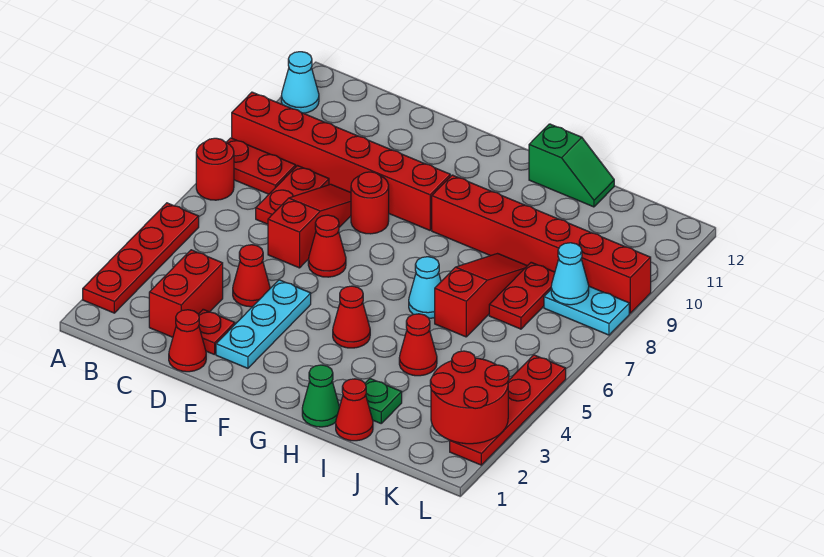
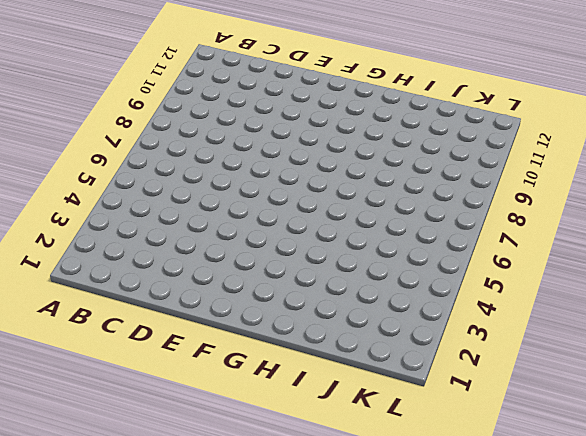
none -> red 1x4 plate [83,203,199,313]
none -> red 1x1 round brick [196,138,234,200]
none -> red 1x2 plate [226,138,296,194]

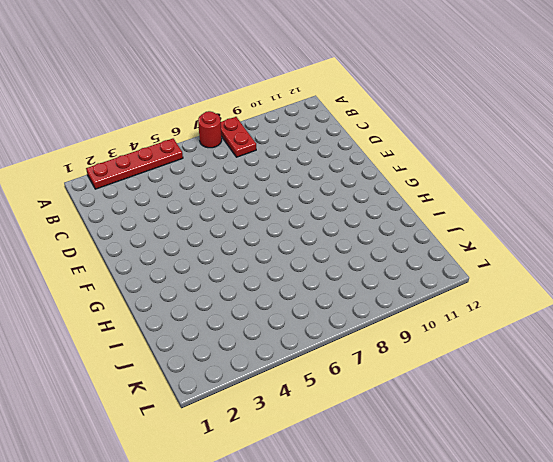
none -> red 1x6 brick [232,92,450,230]
none -> cyan 1x1 cone [281,52,319,113]
none -> red 1x2 brick [149,250,223,337]

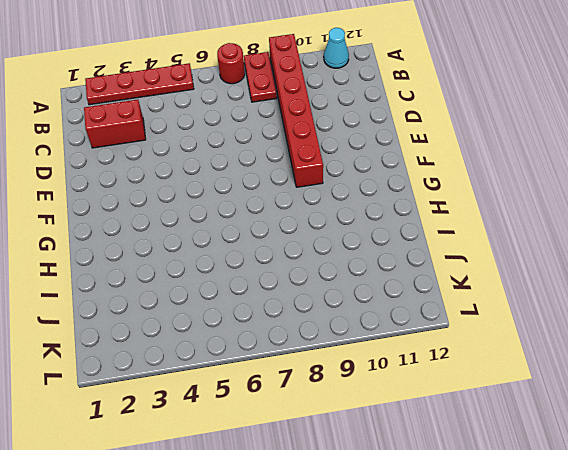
none -> red 1x2 plate [256,166,329,224]
none -> red 1x1 cone [169,310,206,372]
none -> red 1x1 plate [198,309,235,355]

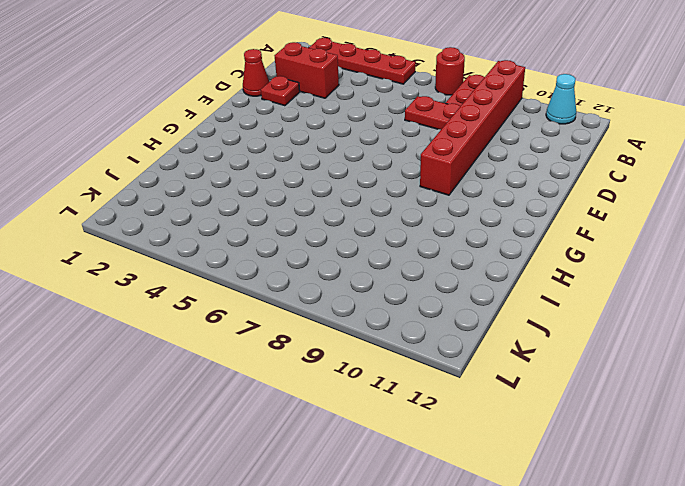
none -> red 1x1 cone [233,245,270,307]
none -> red 1x3 slope [268,184,351,268]
none -> cyan 1x3 plate [216,280,311,368]

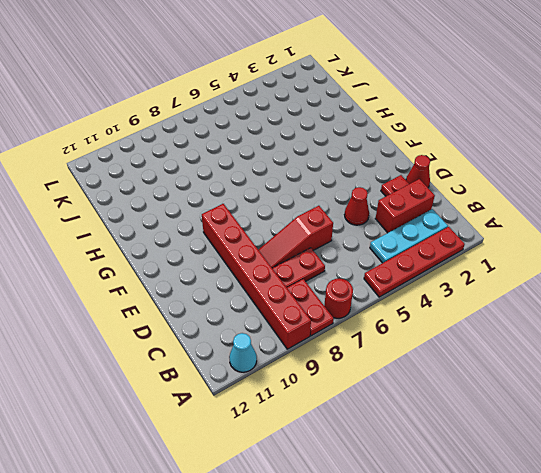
cyan 1x3 plate [370,209,448,263] -> cyan 1x3 plate moved to [216,280,311,368]
none -> red 1x1 cone [308,215,346,277]
none -> red 1x1 round brick [351,172,389,234]
none -> red 1x1 cone [333,286,370,348]

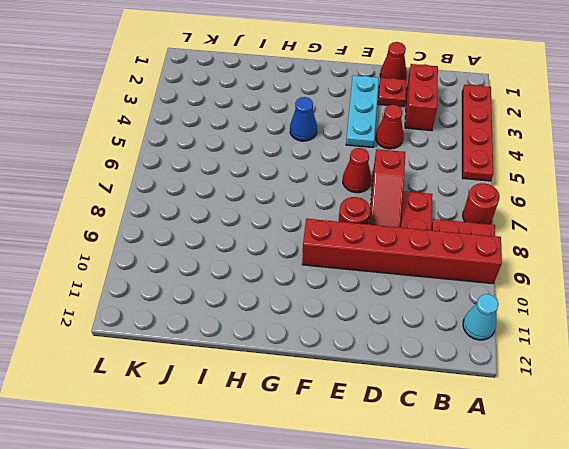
blue 1x1 cone [290,97,317,141] -> red 1x1 cone [333,286,370,348]
none -> red 1x6 brick [432,175,651,313]
none -> green 1x1 cone [302,365,339,427]
none -> cyan 1x1 cone [409,257,441,319]

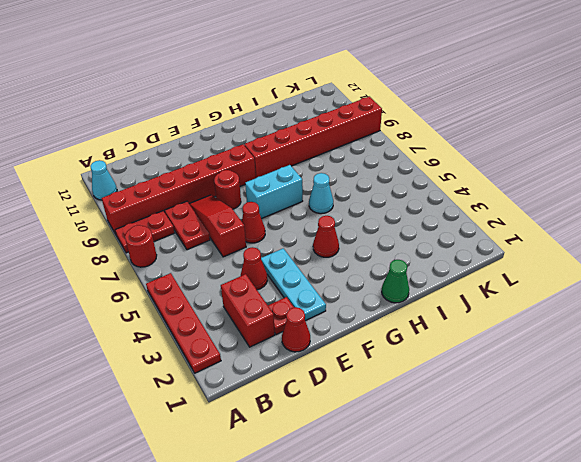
cyan 1x2 brick [245,165,303,219] -> none
none -> green 1x2 slope [529,124,614,207]
none -> red 1x1 cone [336,379,373,441]
none -> green 1x1 plate [365,379,402,423]

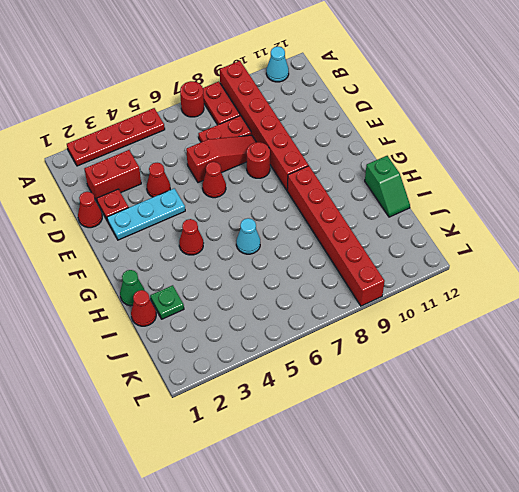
none -> red 1x1 cone [399,314,437,376]
none -> red 1x3 slope [435,254,527,337]
none -> red 1x2 plate [489,262,555,329]

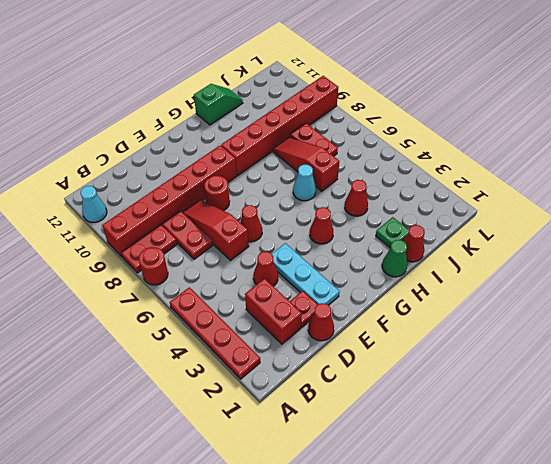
none -> cyan 1x2 plate [544,286,629,335]
none -> red 1x4 plate [450,355,566,465]
none -> red 2x2 round brick [430,351,509,444]

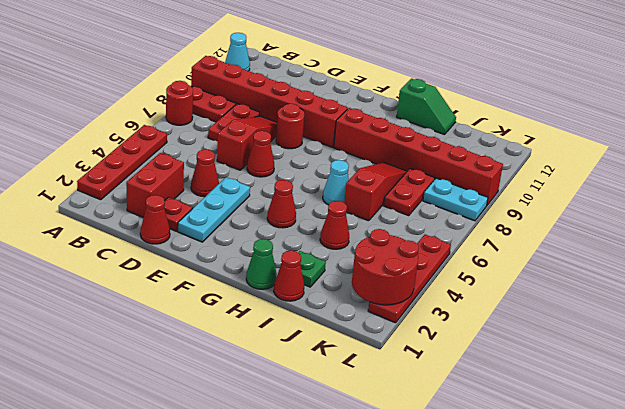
none -> cyan 1x1 cone [551,243,589,305]

